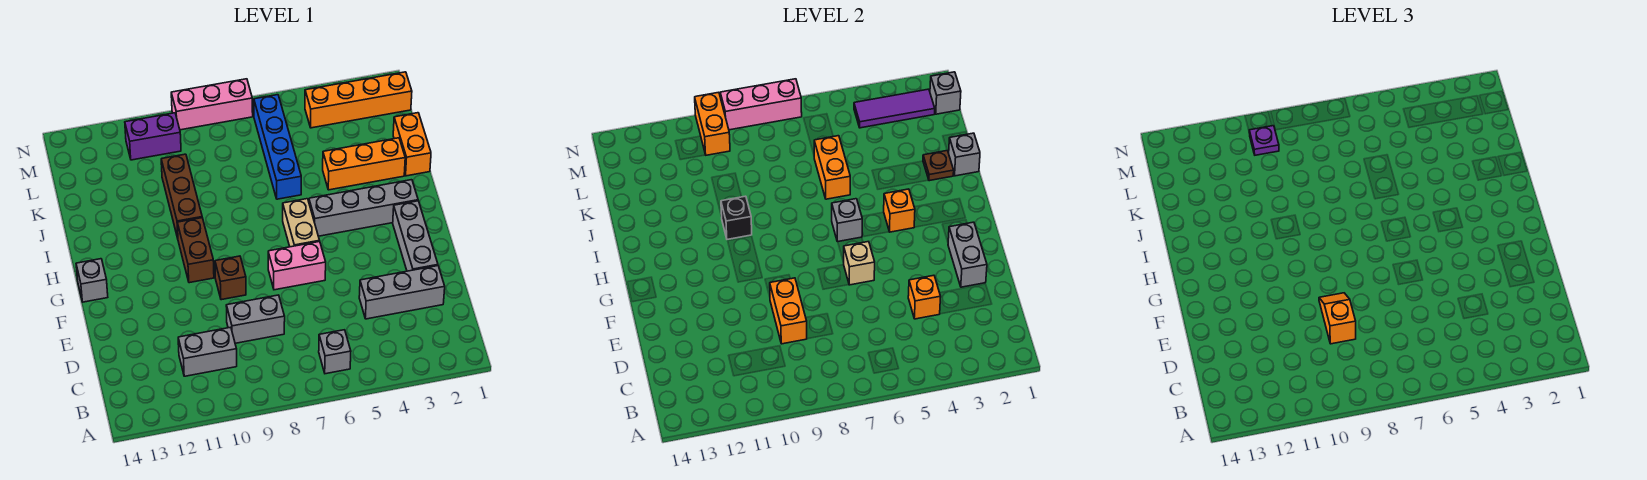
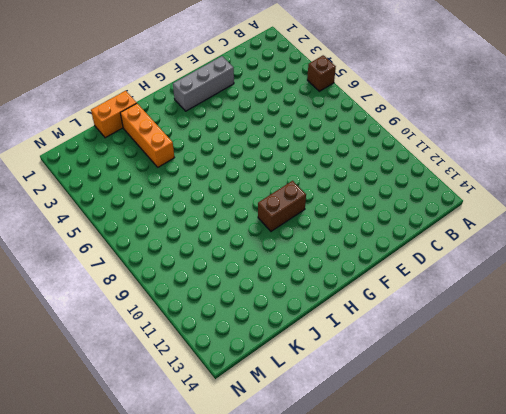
brown 1x1 brick [307,55,336,91] -> brown 1x1 brick moved to [215,256,246,300]
none -> grey 1x1 brick [319,330,351,374]
none -> grey 1x2 brick [178,327,237,376]
none -> grey 1x3 brick [359,266,445,319]
none -> grey 1x2 brick [226,295,285,343]

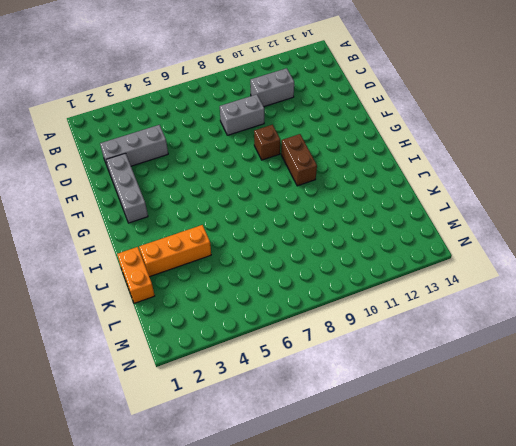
none -> grey 1x1 brick [319,330,351,374]
none -> pink 1x2 brick [268,242,326,290]
none -> tan 1x2 brick [283,199,320,247]
none -> grey 1x1 brick [76,259,108,302]

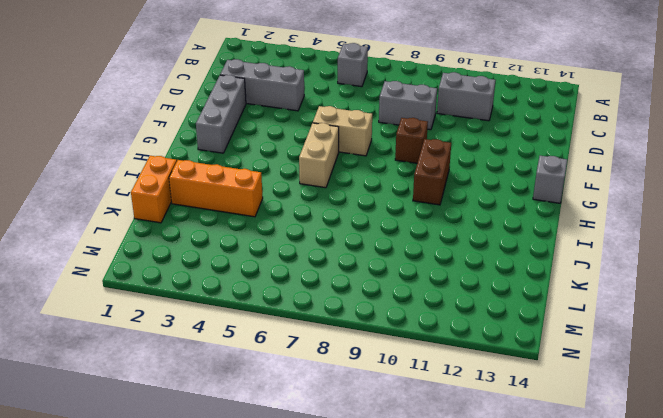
tan 1x2 brick [313,106,372,156] -> pink 1x2 brick [268,242,326,290]
none -> grey 1x4 brick [309,180,418,236]
none -> brown 1x3 brick [161,154,202,238]
none -> blue 1x4 brick [254,95,301,199]
none -> orange 1x4 brick [305,72,412,128]

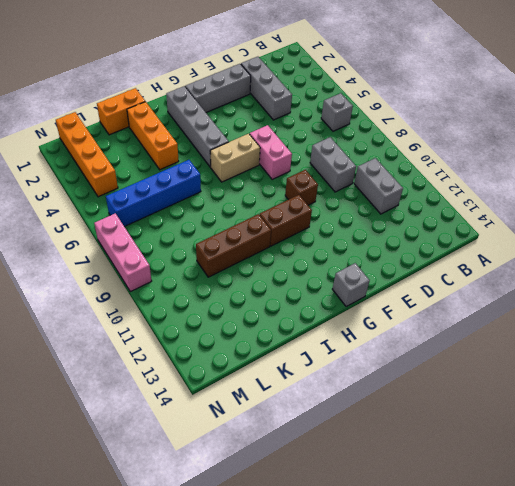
none -> purple 1x2 brick [125,113,181,160]
none -> orange 1x1 brick [908,275,941,319]
none -> orange 1x2 brick [770,278,807,344]
none -> grey 1x2 brick [948,222,987,287]

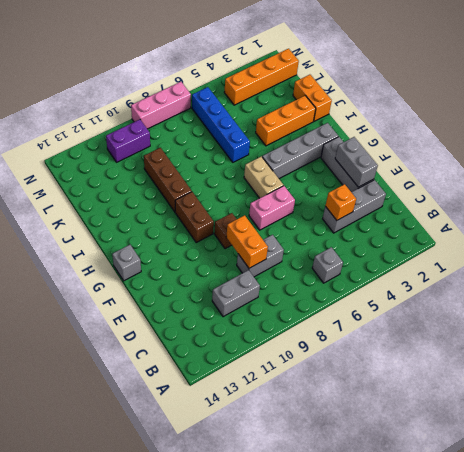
none -> tan 1x1 brick [844,242,875,285]
none -> orange 1x1 brick [884,189,915,232]
none -> grey 1x1 brick [832,199,862,242]
none -> black 1x1 brick [721,196,752,239]

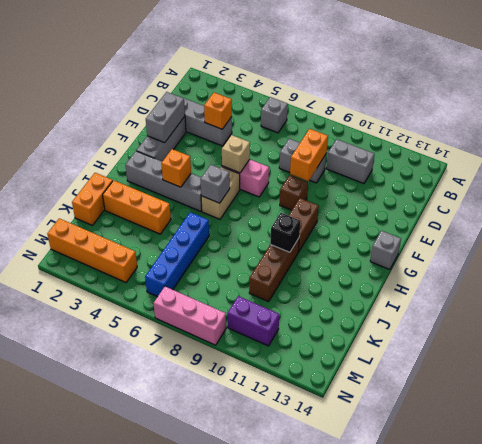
none -> grey 1x1 brick [949,133,980,176]
none -> brown 1x1 plate [923,151,954,181]
none -> orange 1x2 brick [814,136,850,199]
none -> grey 1x1 brick [930,72,961,114]

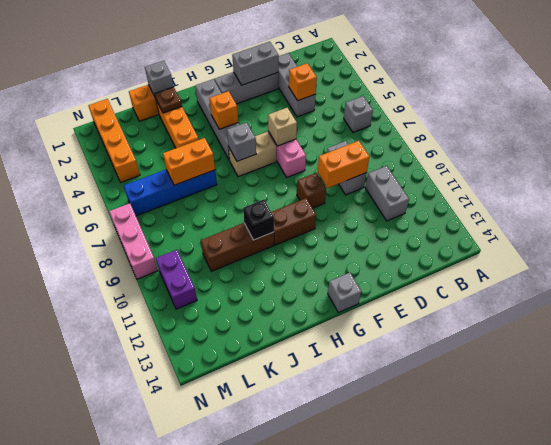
none -> grey 1x1 brick [930,72,961,114]
none -> purple 1x3 tile [854,89,935,128]
none -> orange 1x2 brick [695,92,730,155]
none -> pink 1x3 brick [720,79,802,130]

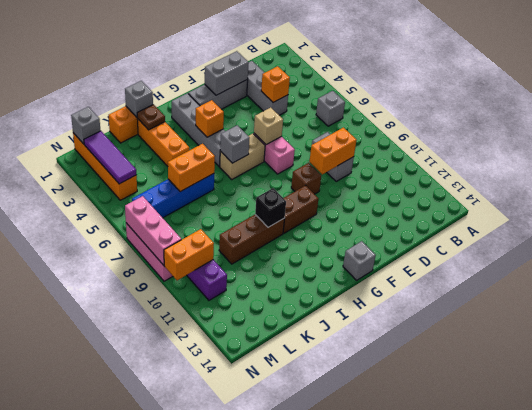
none -> grey 1x2 brick [178,327,237,376]
none -> orange 1x2 slope [1319,293,1356,344]
none -> purple 1x1 plate [1249,126,1279,155]

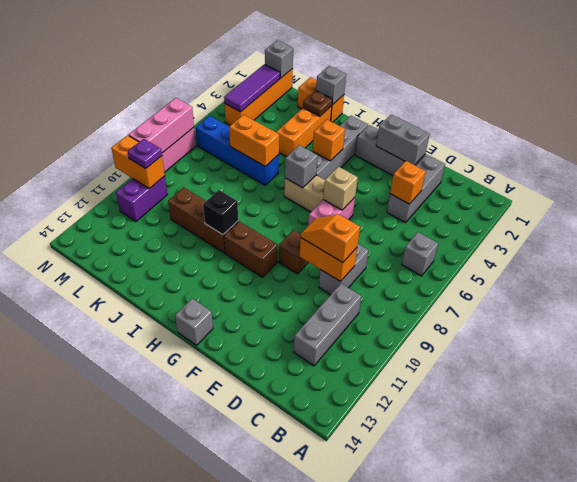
grey 1x3 brick [294,284,362,366] -> grey 1x2 brick [178,327,237,376]

